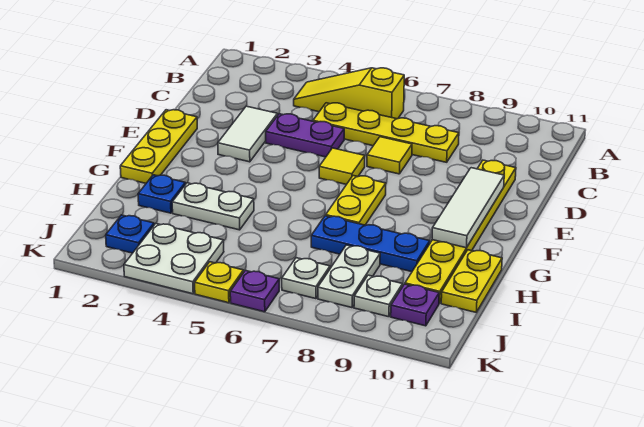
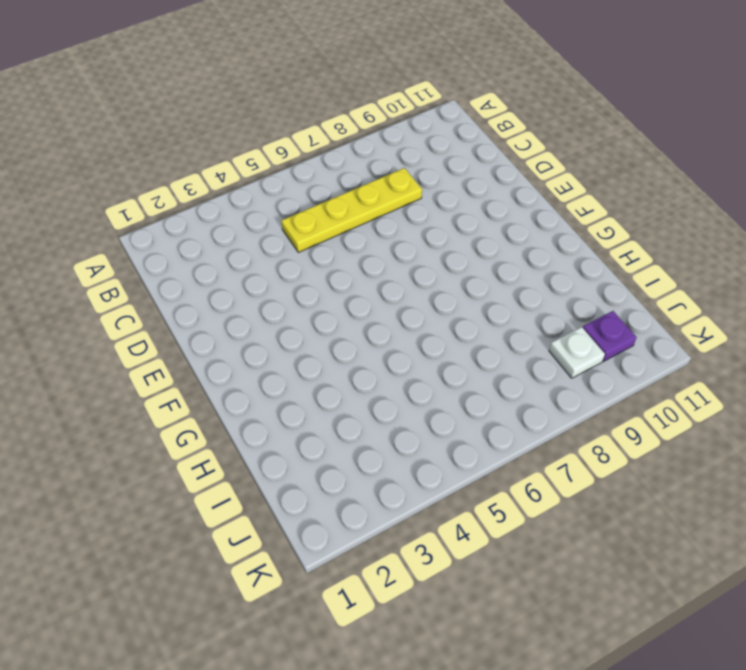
none -> yellow 1x3 slope [294,68,404,119]
none -> white 1x2 tile [218,106,278,162]
none -> purple 1x2 plate [266,114,344,157]

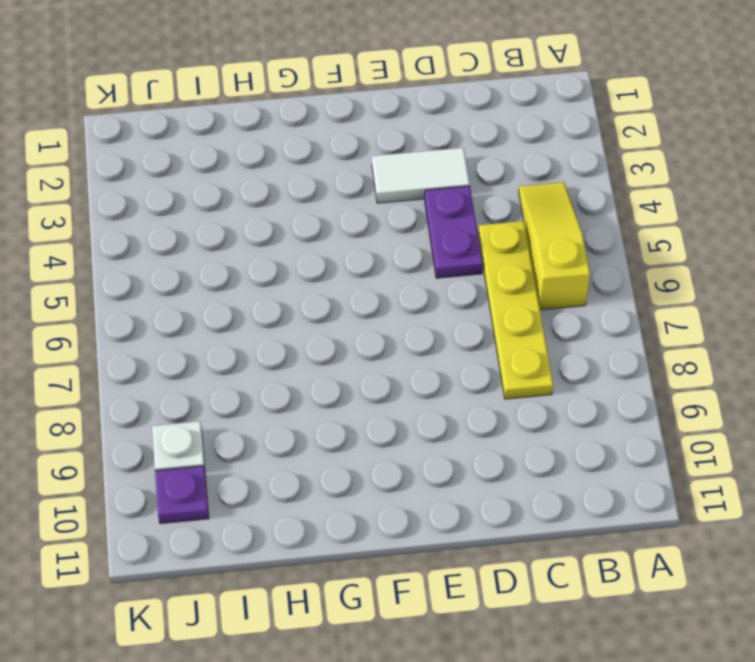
none -> yellow 1x1 tile [367,137,412,174]
none -> yellow 1x6 plate [405,160,516,303]
none -> yellow 1x3 plate [120,110,197,183]

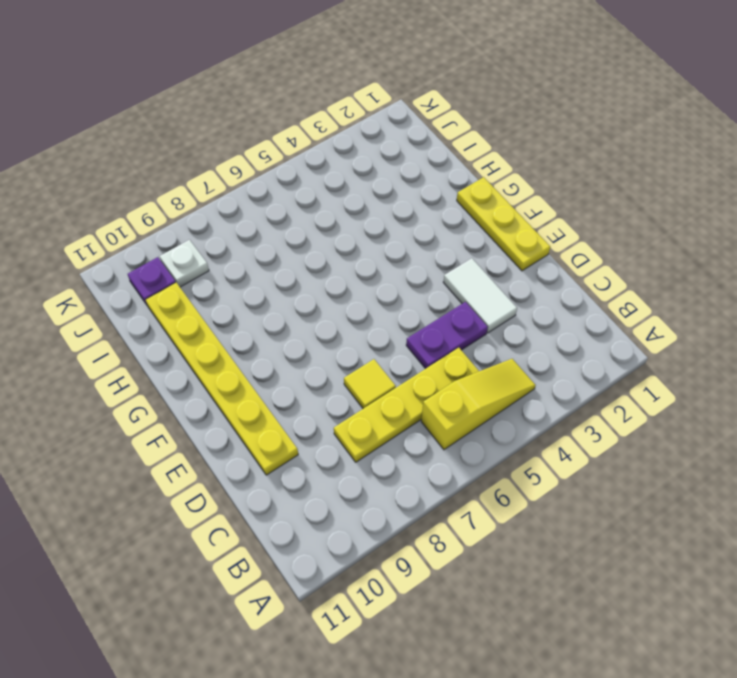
none -> yellow 1x1 tile [319,148,365,184]
none -> yellow 1x2 plate [326,176,386,225]
none -> blue 1x1 plate [138,175,185,213]

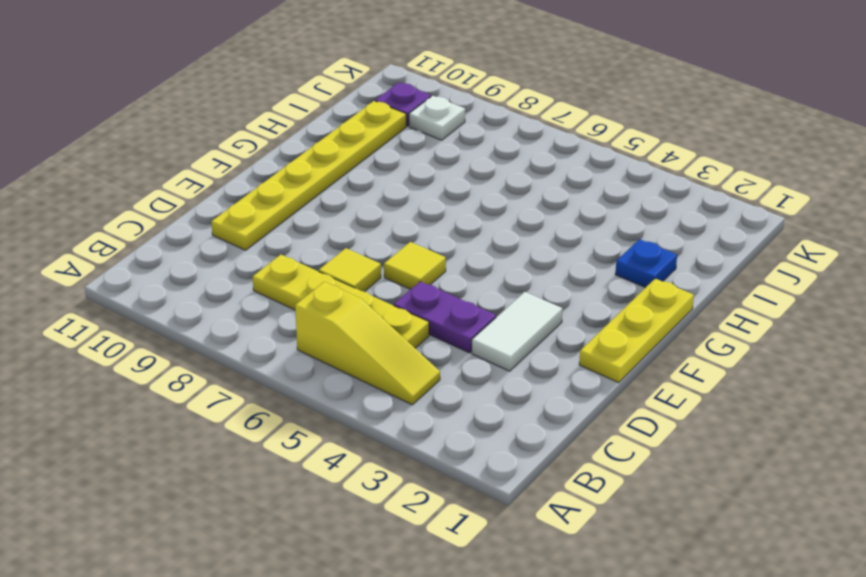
none -> yellow 1x2 plate [326,176,386,225]
none -> white 1x2 plate [172,183,254,230]
none -> blue 1x3 plate [311,216,430,272]

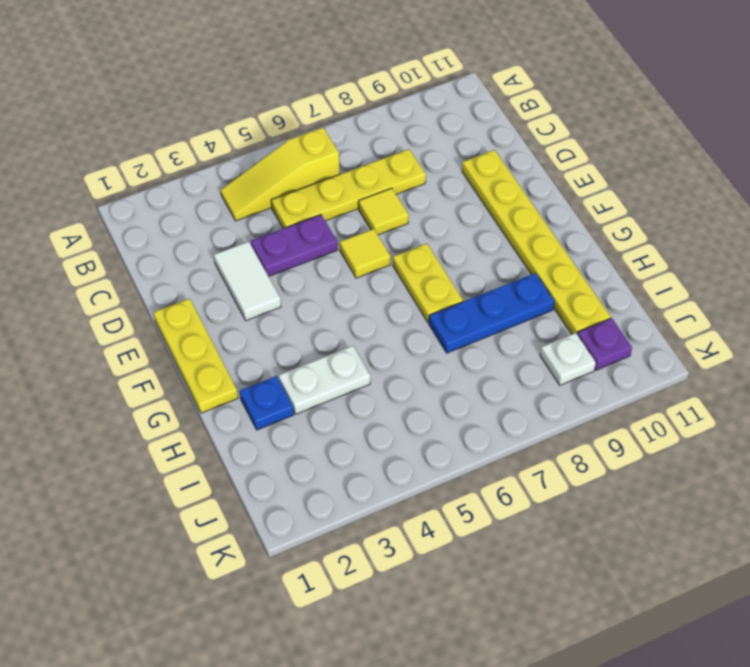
none -> yellow 1x2 plate [441,250,502,312]
none -> white 1x2 plate [318,245,380,308]
none -> blue 1x1 plate [106,215,154,253]

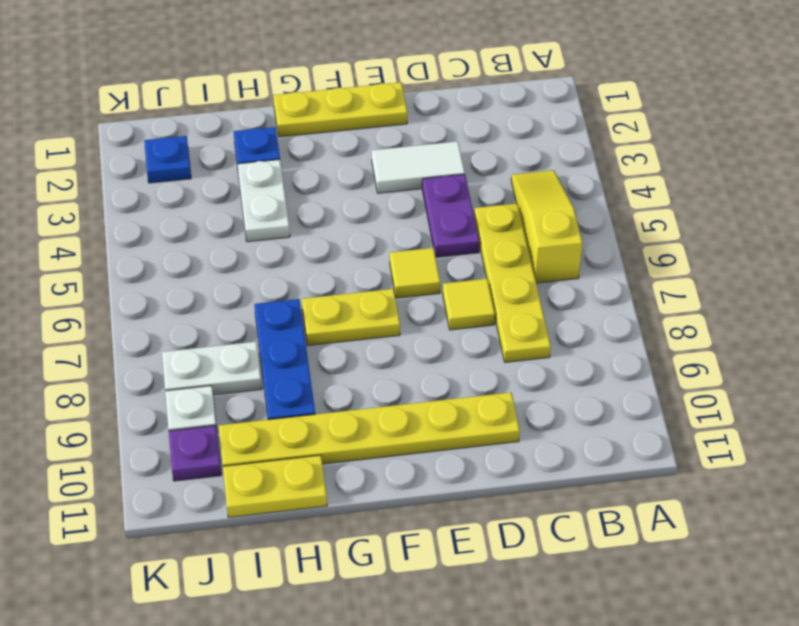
none -> white 2x2 plate [124,224,224,294]
none -> white 1x1 plate [282,258,330,299]
none -> yellow 1x1 plate [195,262,244,303]

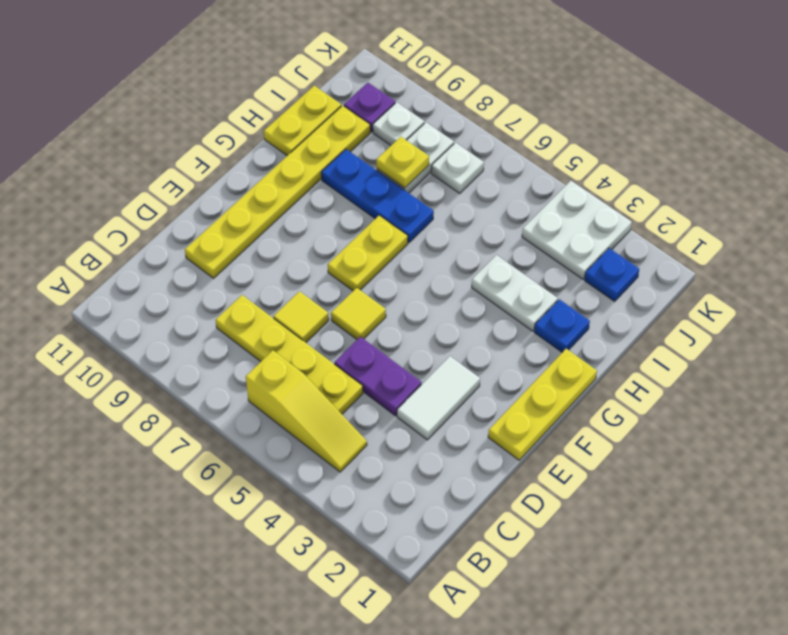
yellow 1x1 plate [376,137,429,188] -> yellow 1x1 plate moved to [195,262,244,303]
none -> purple 1x1 plate [230,270,279,312]
none -> white 1x3 tile [432,168,504,248]

